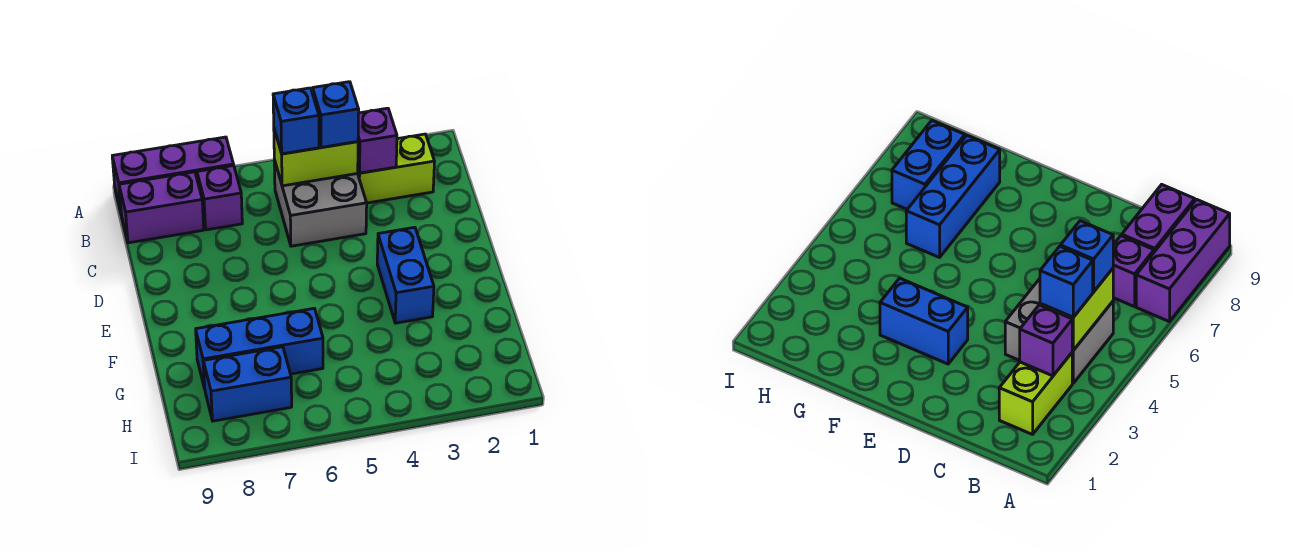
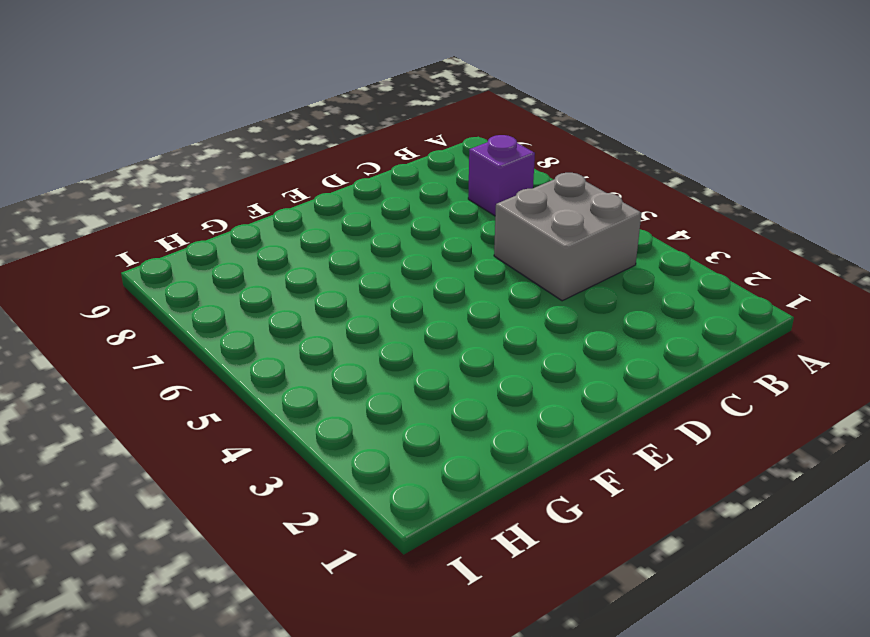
none -> purple 1x3 brick [112,137,234,211]
none -> lime 1x2 brick [358,134,435,203]
none -> purple 1x2 brick [119,172,204,243]

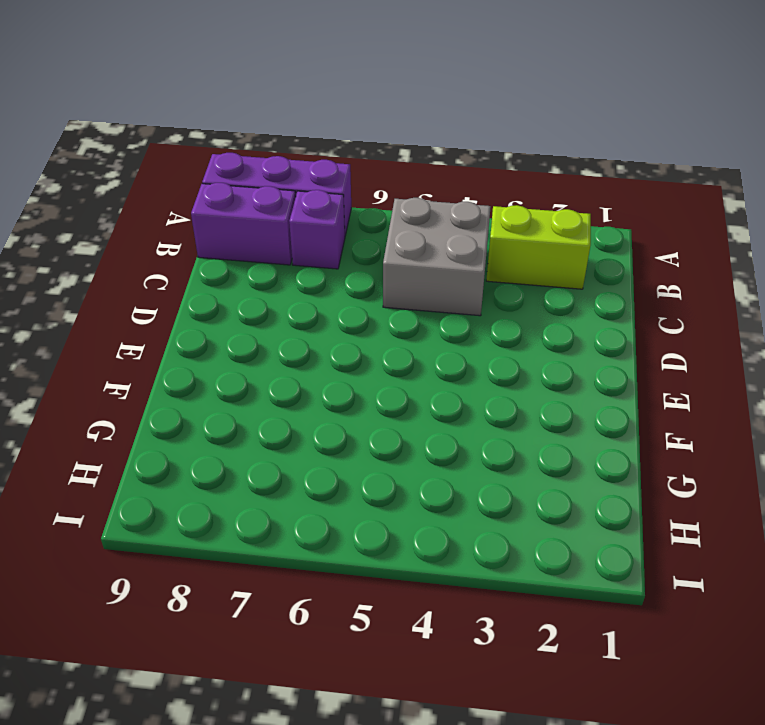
none -> blue 1x2 brick [377,227,434,323]
none -> blue 1x3 brick [196,308,323,388]
none -> blue 1x2 brick [203,347,292,421]

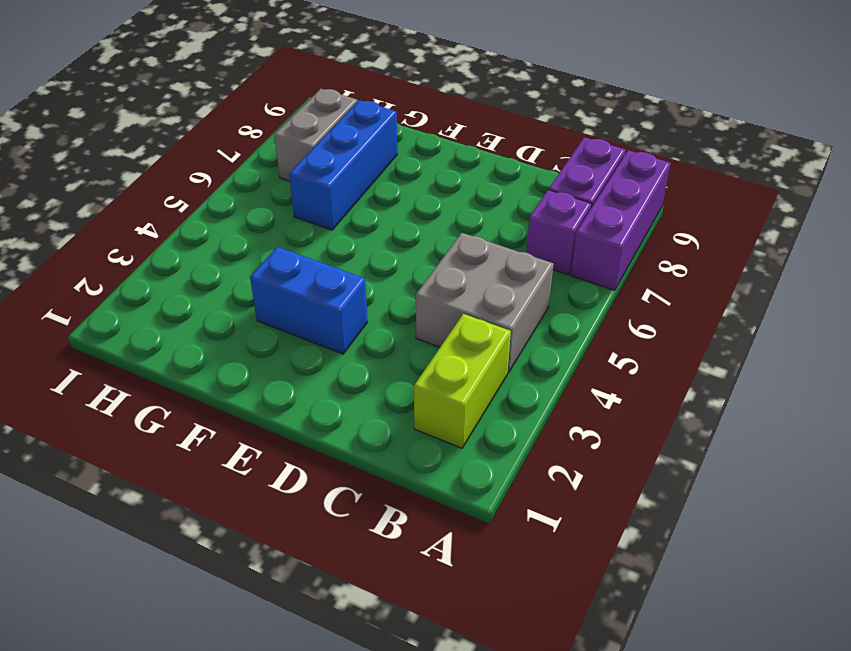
grey 1x2 brick [275,89,357,181] -> blue 1x2 brick [203,347,292,421]
none -> purple 1x1 brick [358,108,397,173]
none -> lime 1x2 brick [274,129,358,186]
none -> blue 1x1 brick [313,82,359,147]

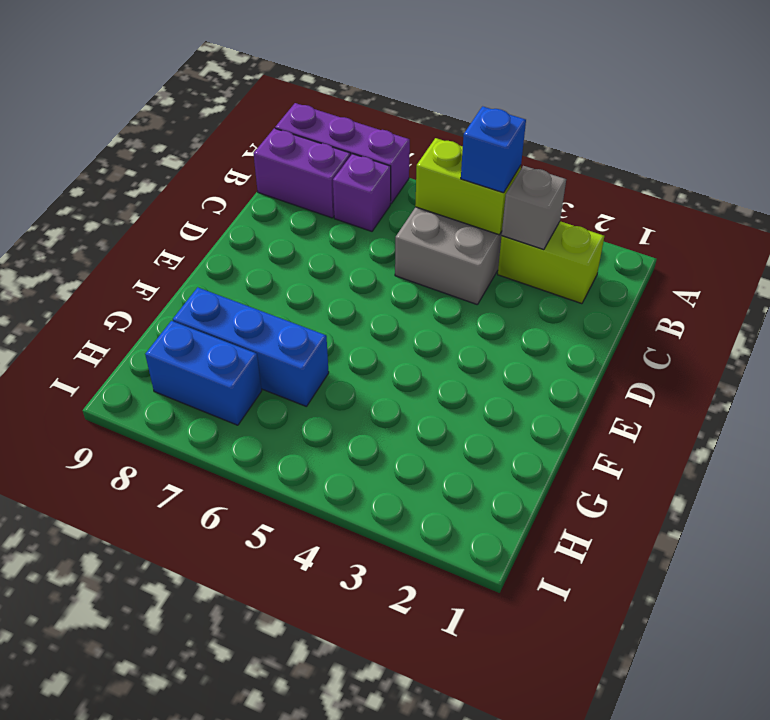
grey 1x1 brick [502,166,566,250] -> purple 1x1 brick [358,108,397,173]
none -> blue 1x2 brick [377,227,434,323]
none -> blue 1x1 brick [273,88,319,154]

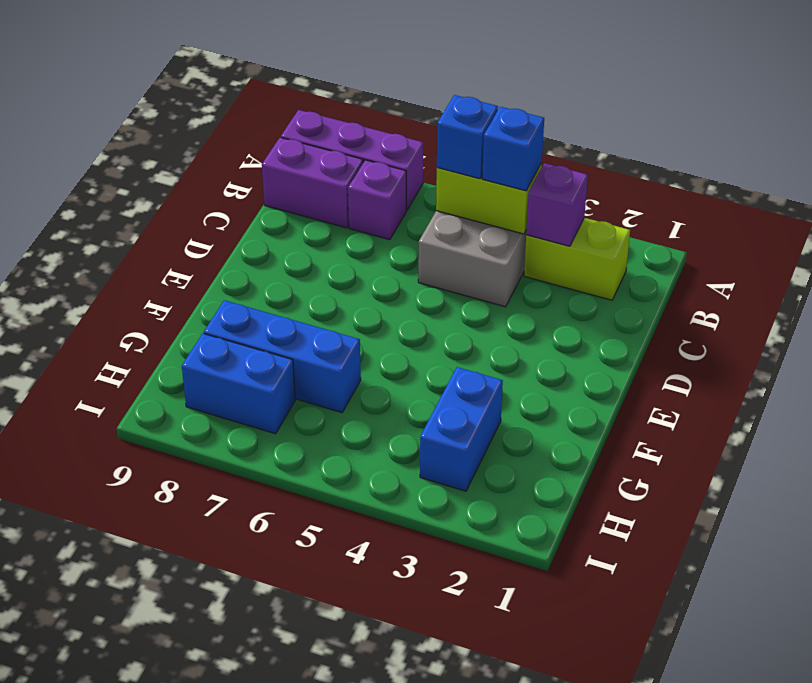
blue 1x2 brick [420,367,503,491] -> blue 1x2 brick moved to [377,227,434,323]

